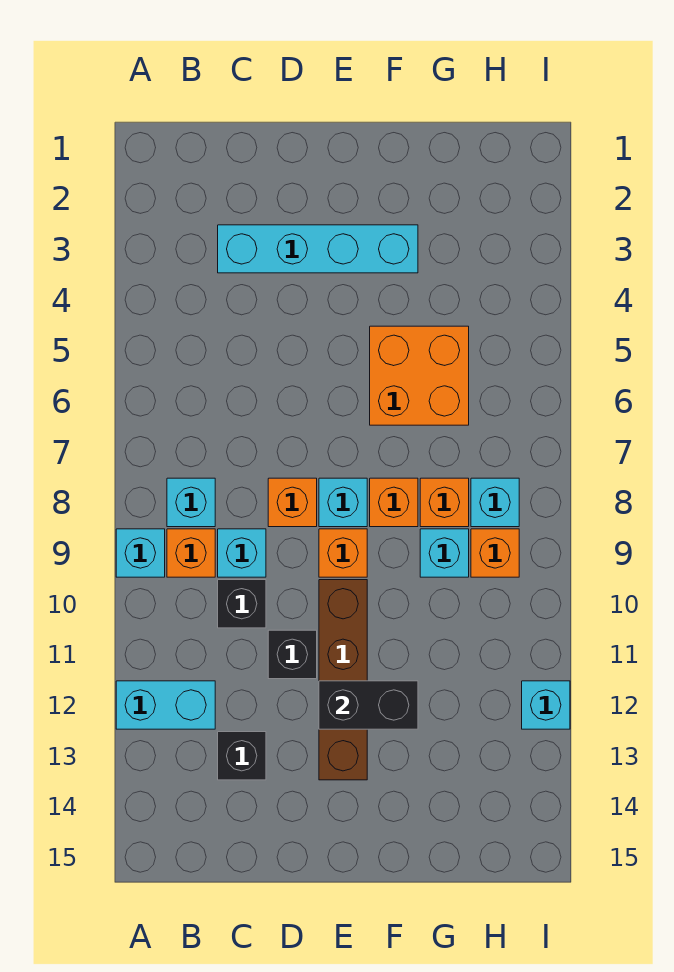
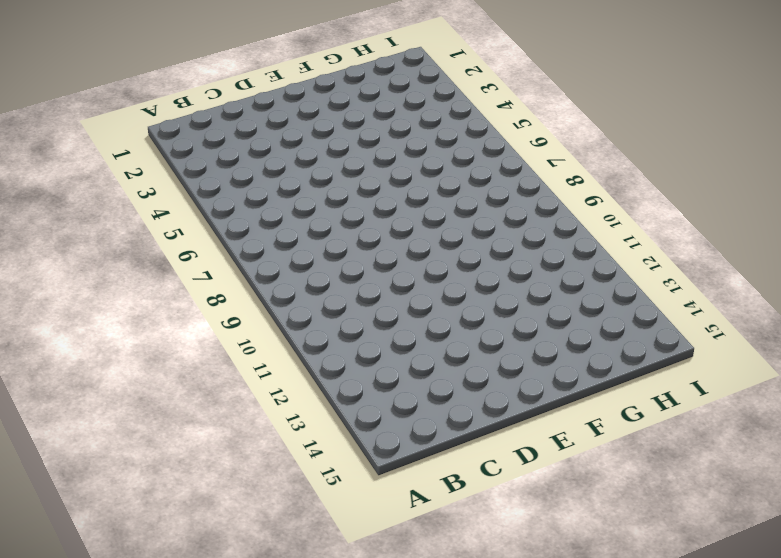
none -> cyan 1x1 brick [116,529,165,577]
none -> cyan 1x2 brick [116,681,215,729]
none -> cyan 1x1 brick [167,478,215,527]

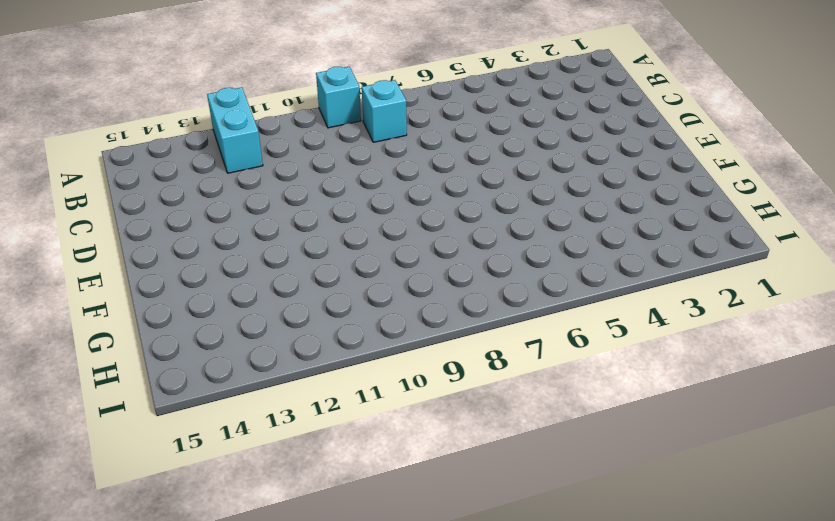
none -> orange 1x1 brick [167,529,215,577]
none -> cyan 1x4 brick [218,225,418,273]
none -> cyan 1x1 brick [218,529,266,577]

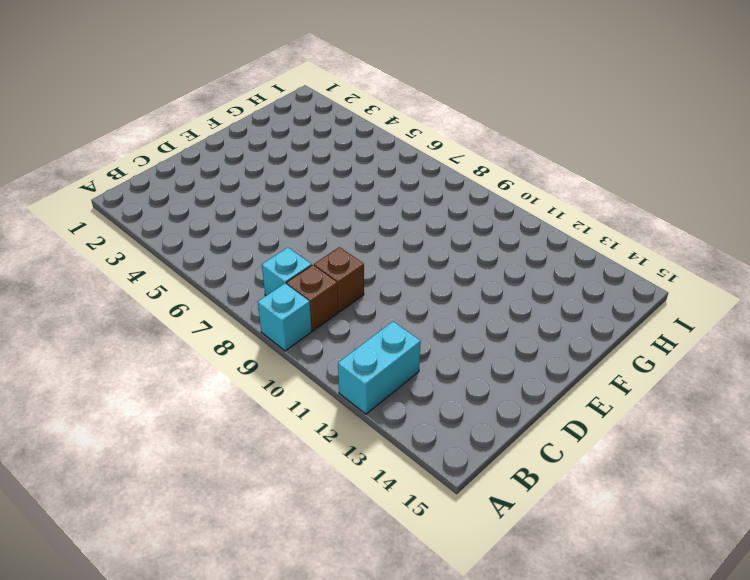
brown 1x1 brick [287,265,338,331] -> orange 1x1 brick [167,529,215,577]
brown 1x1 brick [314,247,364,312] -> cyan 1x1 brick [218,529,266,577]
none -> cyan 1x4 brick [218,225,418,273]
none -> black 1x1 brick [218,580,266,628]
none -> black 1x1 brick [218,732,266,780]

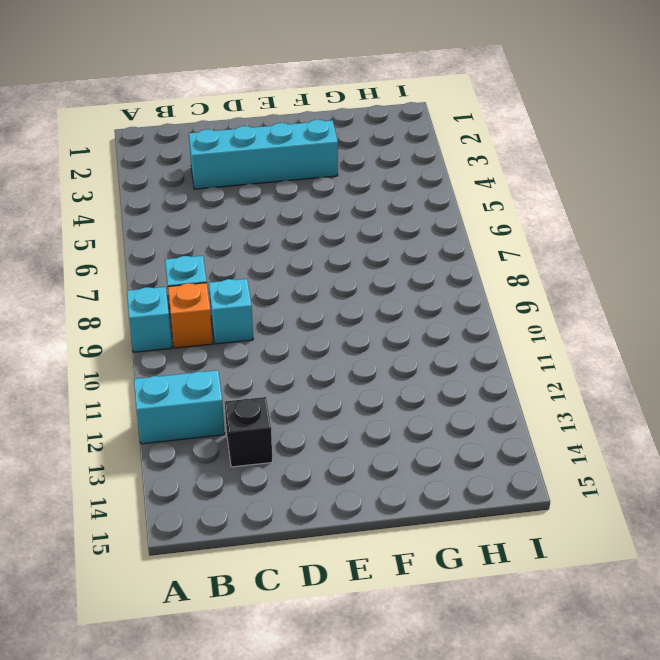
none -> black 1x1 brick [218,580,266,628]
none -> orange 1x1 brick [268,478,317,527]
none -> black 1x1 brick [268,630,317,679]

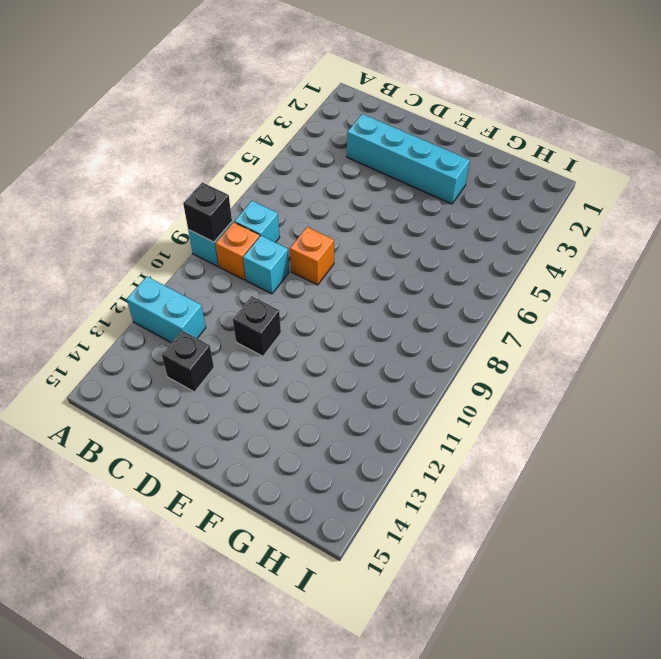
black 1x1 brick [183,182,232,242] -> black 1x1 brick moved to [218,580,266,628]
none -> cyan 1x1 brick [319,478,367,527]
none -> orange 1x1 brick [319,529,367,577]
none -> brown 1x4 brick [319,580,367,780]

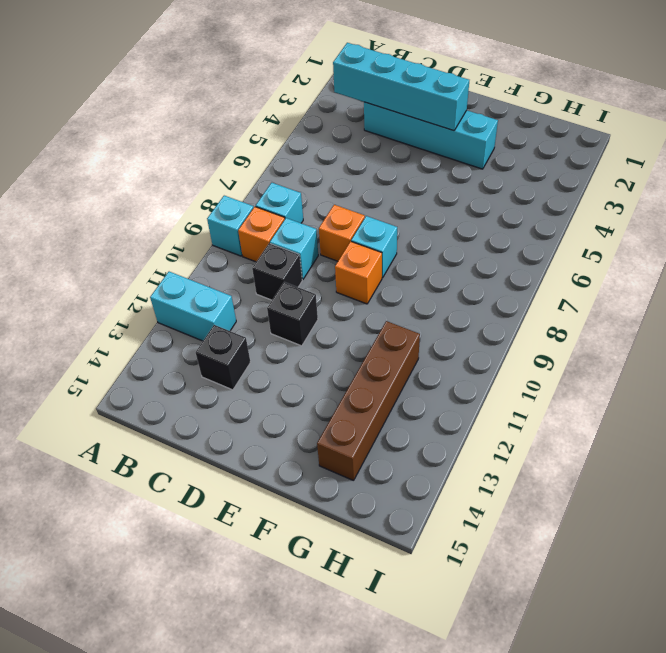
cyan 1x4 brick [333,43,469,131] -> none
brown 1x4 brick [317,321,420,481] -> brown 1x4 brick moved to [319,580,367,780]
none -> orange 2x2 brick [370,326,469,425]
none -> orange 1x1 brick [370,478,418,527]
none -> orange 1x1 brick [420,478,469,527]

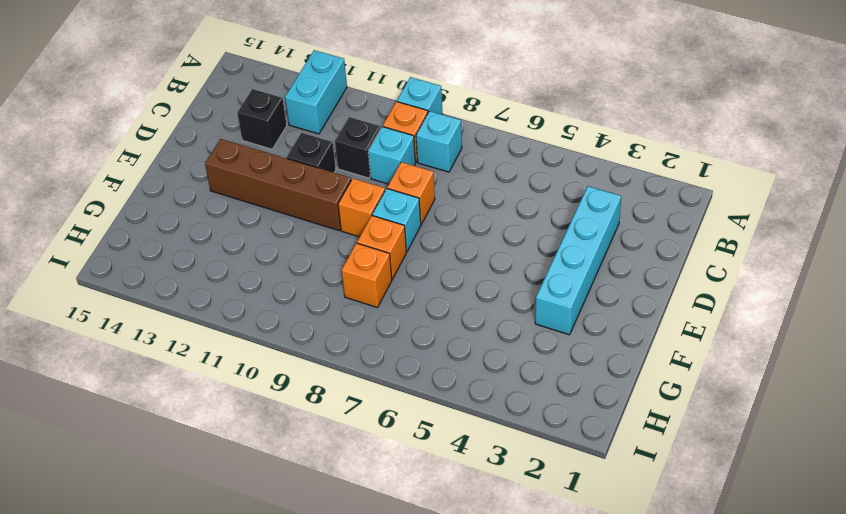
none -> orange 2x2 brick [370,326,469,425]
none -> cyan 1x1 brick [420,529,469,577]
none -> cyan 1x1 brick [471,478,519,527]

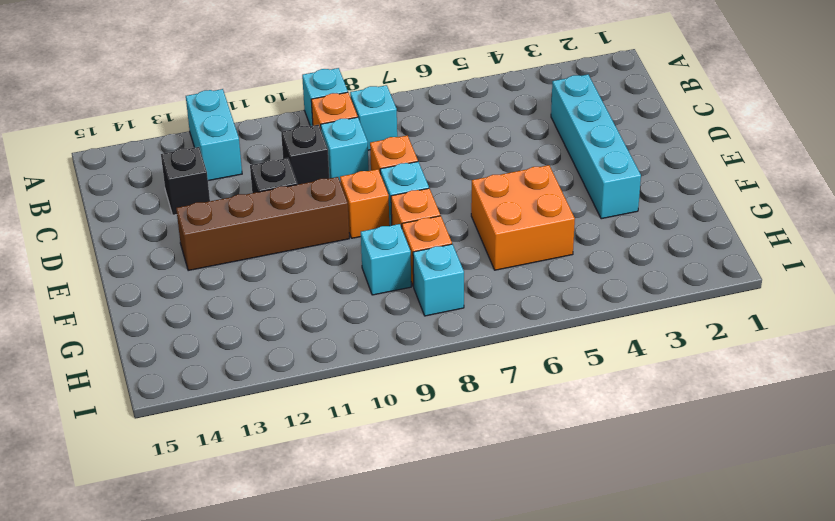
none -> orange 1x1 brick [471,529,519,577]
none -> cyan 1x1 brick [522,681,570,729]
none -> black 1x2 brick [319,681,418,729]

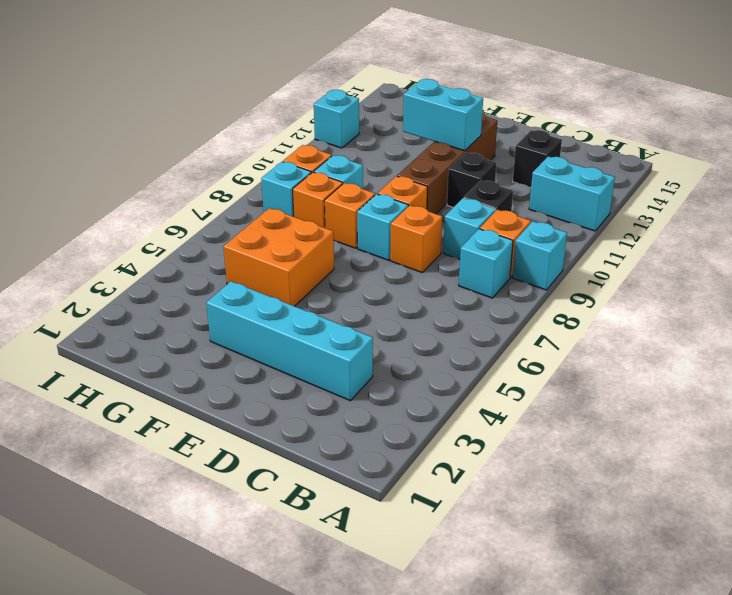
cyan 1x2 brick [403,79,483,151] -> black 1x2 brick [319,681,418,729]

